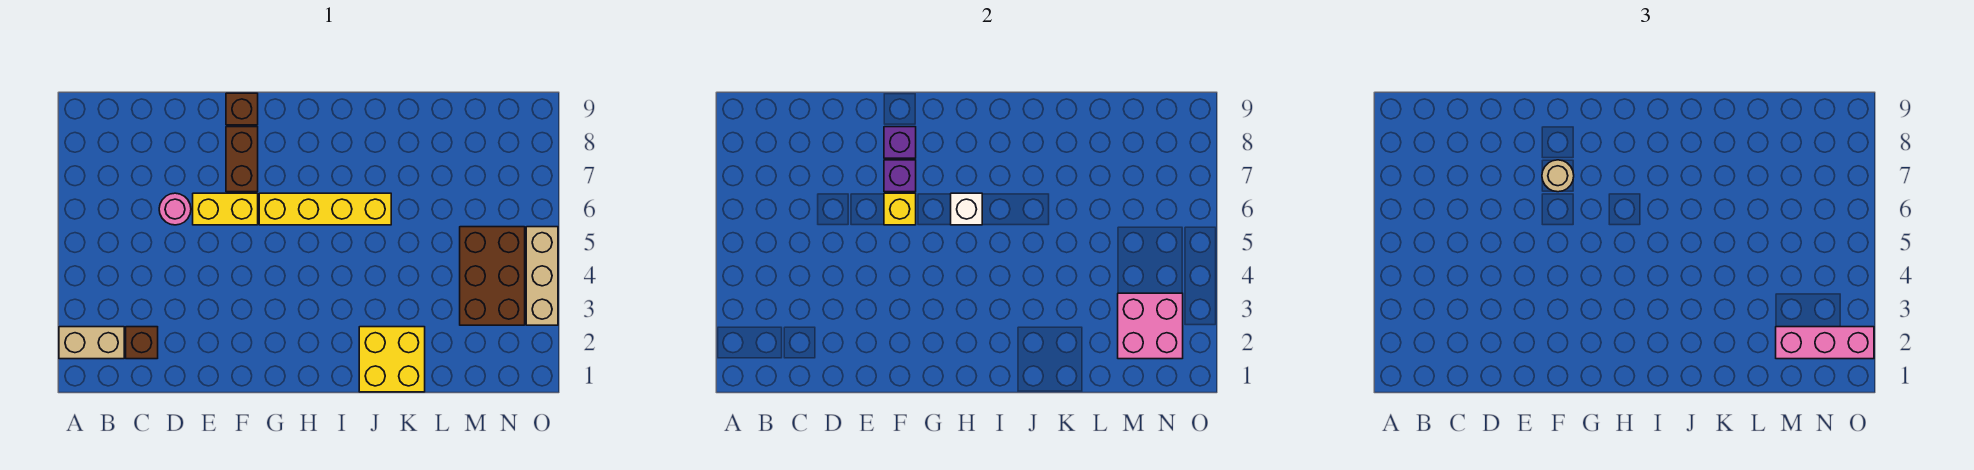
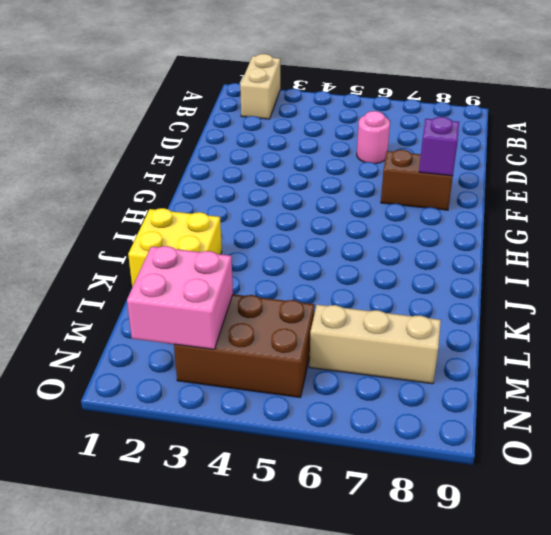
tan 1x3 brick [309,305,441,384] -> tan 1x3 brick moved to [526,227,558,325]
none -> brown 1x1 brick [126,327,158,359]
none -> yellow 1x2 brick [193,193,258,225]
none -> brown 1x1 brick [226,93,258,125]

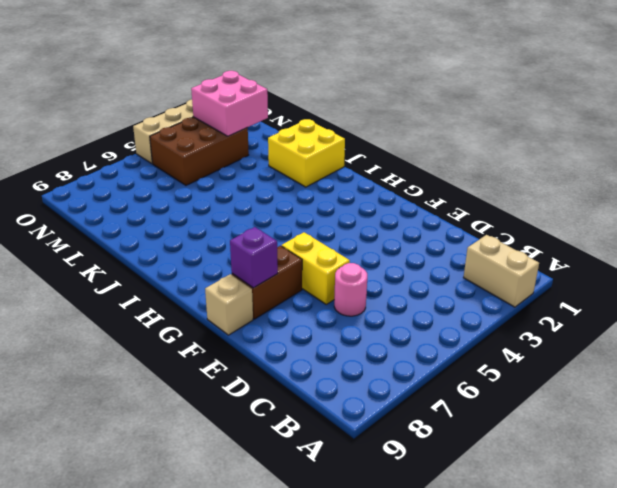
tan 1x1 brick [205,274,253,335] -> brown 1x1 brick [226,93,258,125]
none -> brown 1x1 brick [126,327,158,359]
none -> yellow 1x4 brick [259,193,391,225]
none -> yellow 1x1 brick [884,193,916,225]

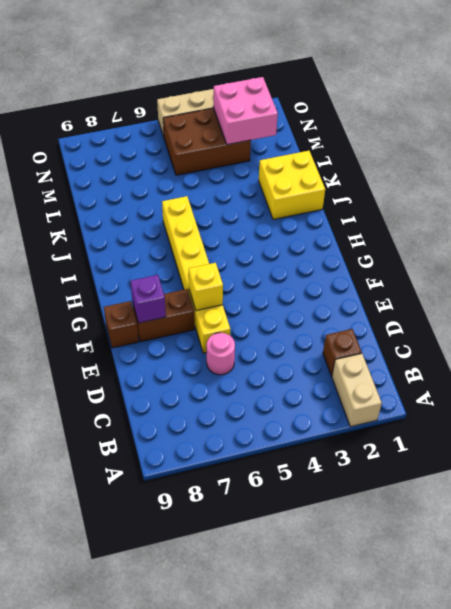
none -> purple 1x1 brick [884,160,916,192]
none -> white 1x1 brick [951,193,982,225]
none -> tan 1x1 round brick [1542,160,1574,192]

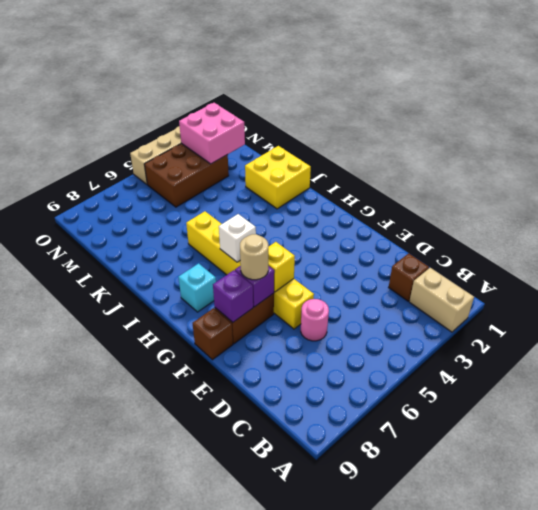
cyan 1x1 brick [179,263,216,312] -> none
none -> pink 1x3 brick [1776,327,1874,359]

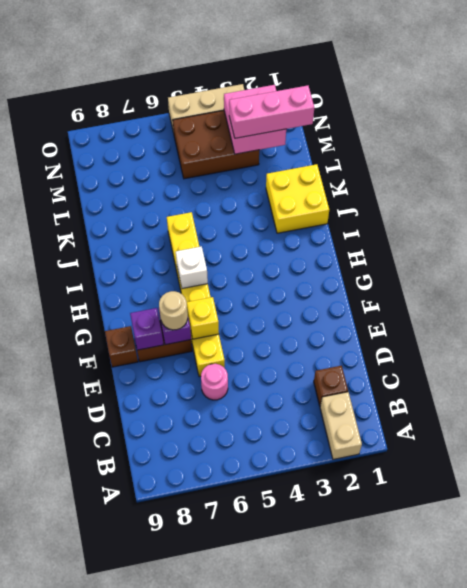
pink 1x3 brick [229,86,314,138] -> pink 1x3 brick turned to [1776,327,1874,359]

